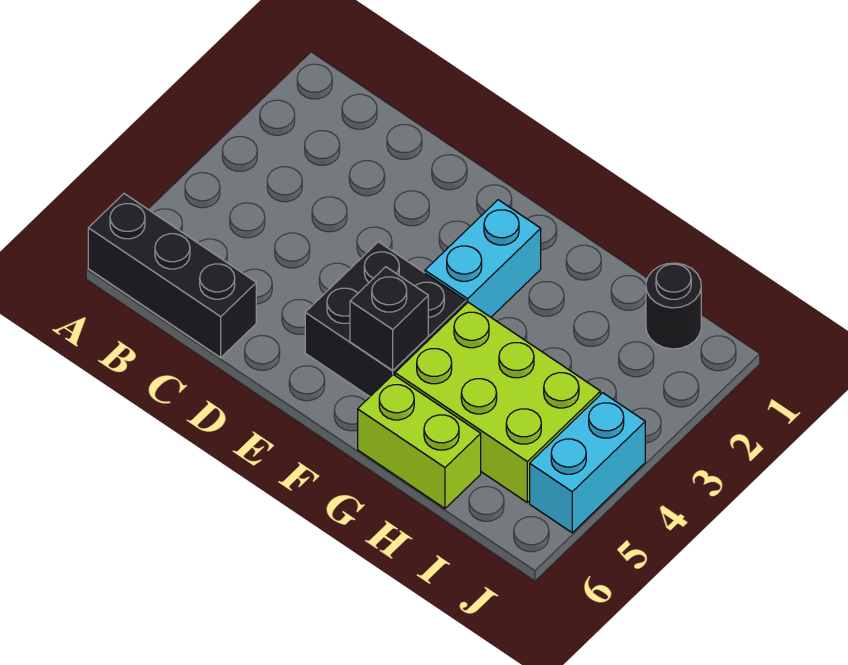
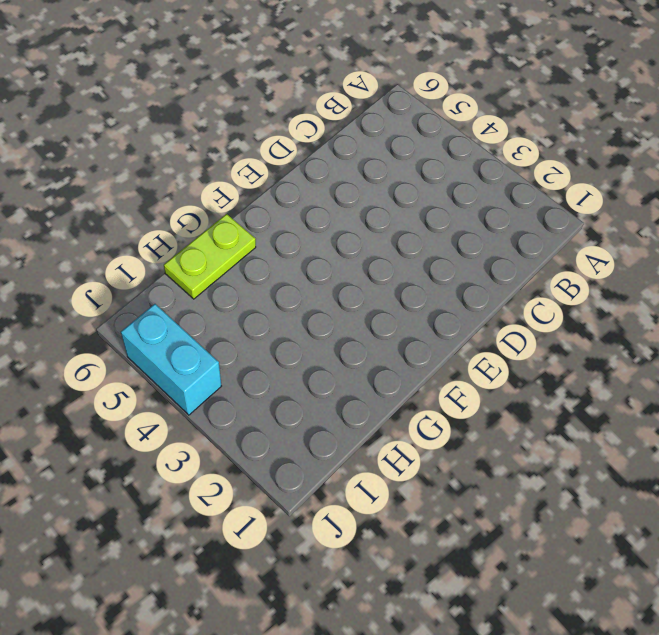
lime 1x2 plate [164,214,256,299] -> lime 1x2 brick [358,375,481,508]
none -> black 1x3 brick [88,194,256,358]
none -> black 2x2 brick [305,242,466,397]

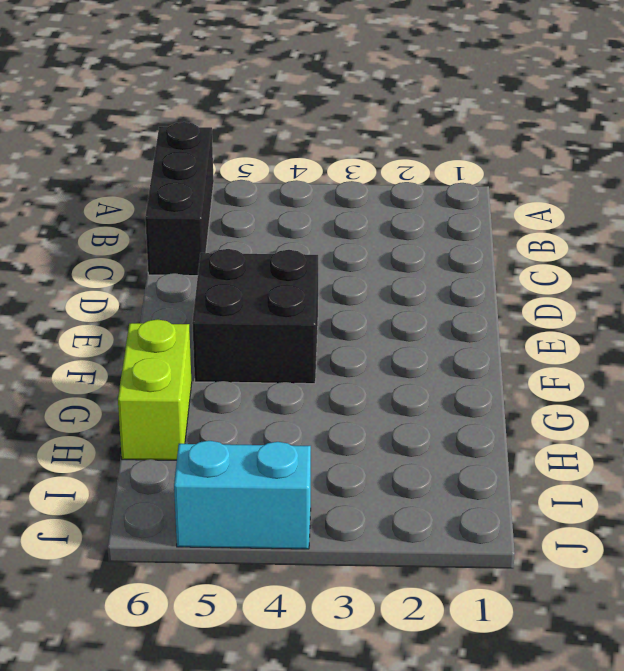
none -> cyan 1x2 brick [425,200,541,317]
none -> lime 2x3 brick [395,302,600,502]

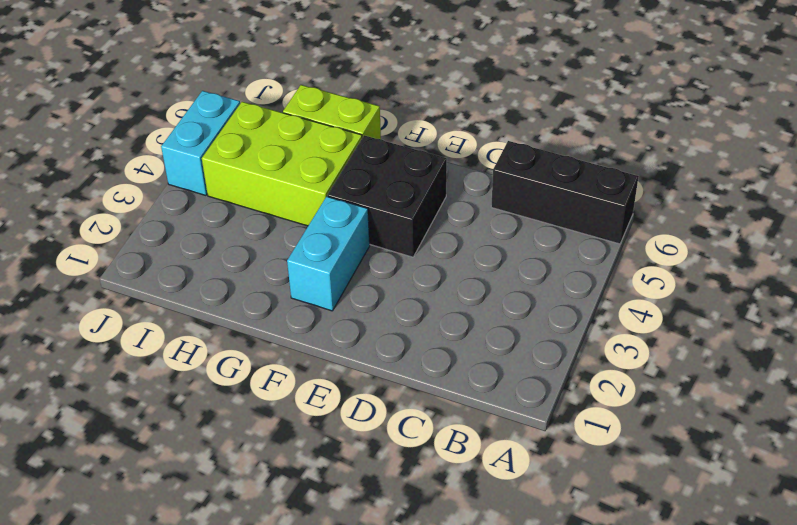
none -> black 1x1 round brick [646,263,701,349]
none -> black 1x1 brick [350,267,428,371]

